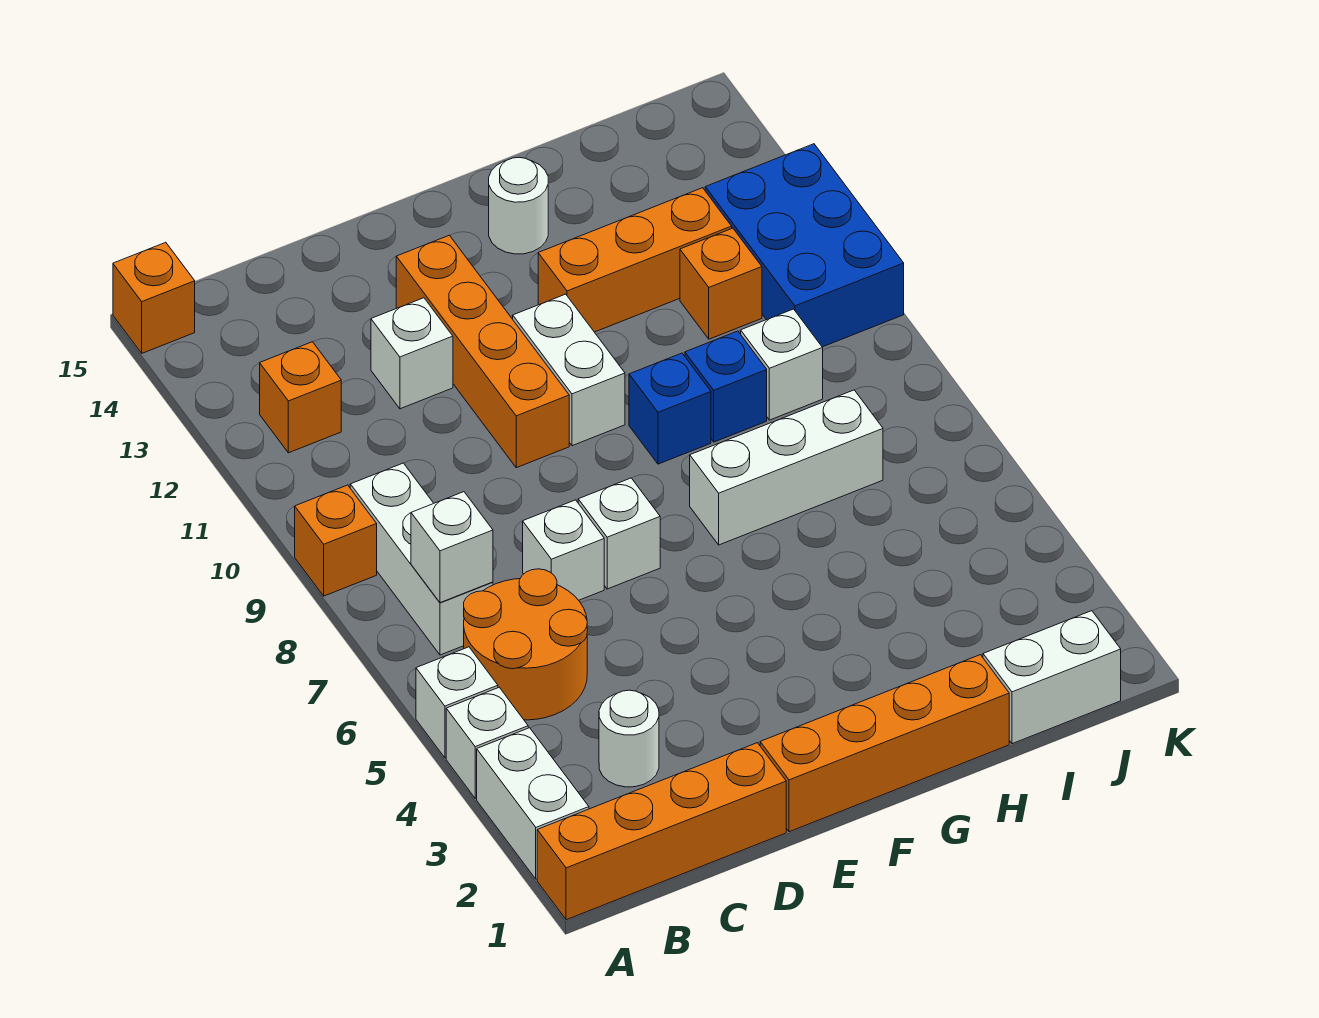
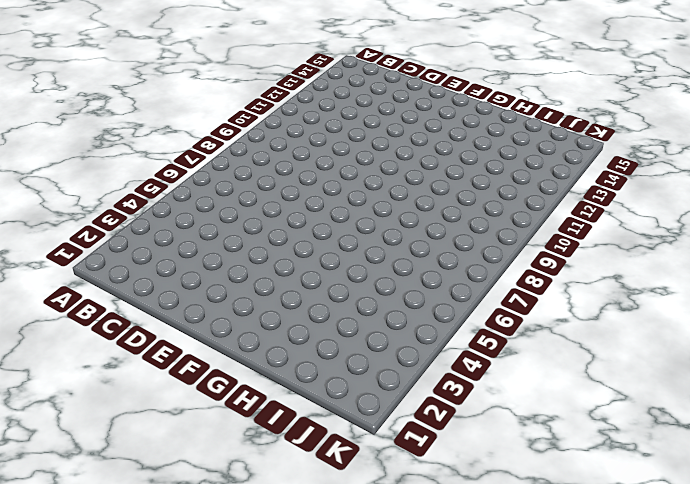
none -> orange 1x4 brick [537,743,786,920]
none -> white 1x2 brick [477,728,589,879]
none -> white 1x1 brick [446,687,528,798]

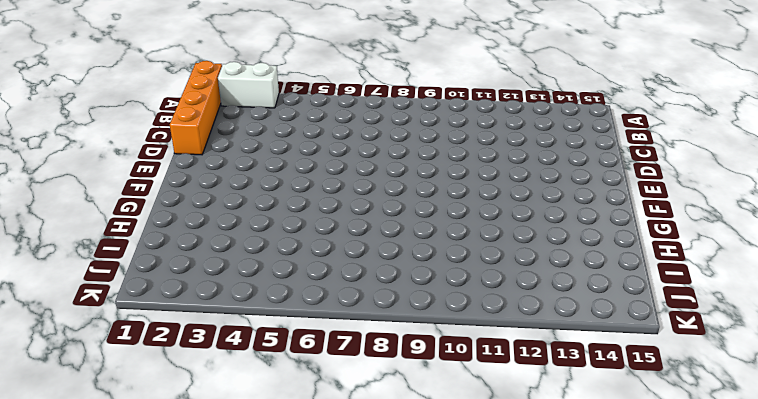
none -> white 1x1 brick [446,687,528,798]
none -> white 1x1 brick [416,647,498,758]
none -> orange 1x1 brick [295,485,377,596]

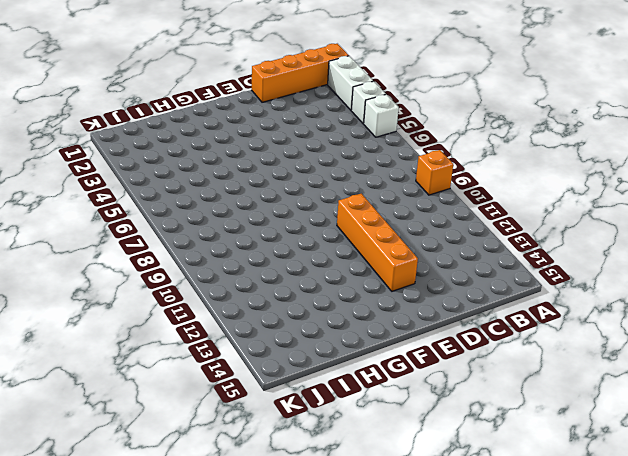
none -> orange 1x1 brick [113,242,195,353]
none -> orange 2x2 round brick [464,569,587,720]
none -> white 1x3 brick [350,463,493,655]

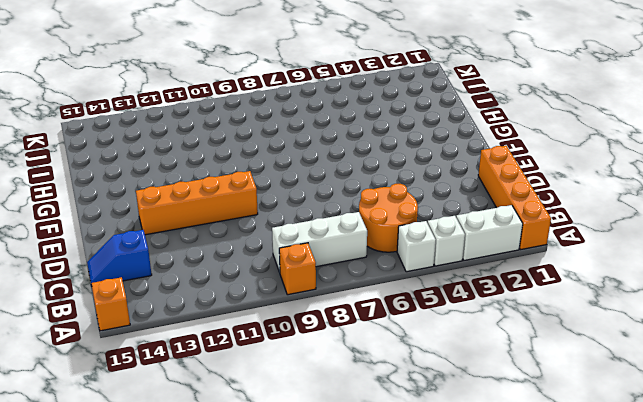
blue 1x2 slope [87,230,152,286] -> none
none -> orange 1x1 brick [260,342,341,453]
none -> white 1x1 round brick [599,690,659,787]
none -> white 1x1 brick [523,500,604,600]

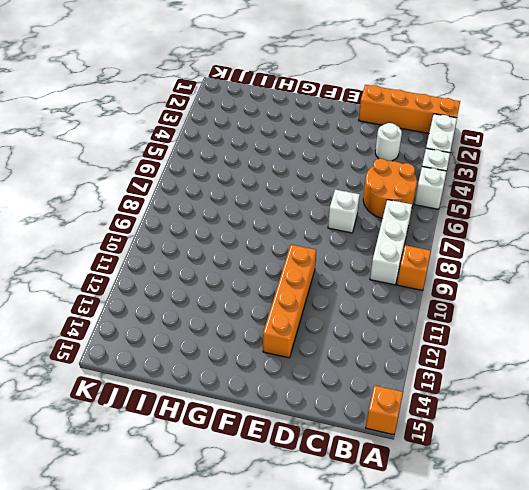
none -> orange 1x1 brick [260,342,341,453]
none -> white 1x1 brick [371,298,453,409]
none -> orange 1x4 brick [760,655,1009,832]

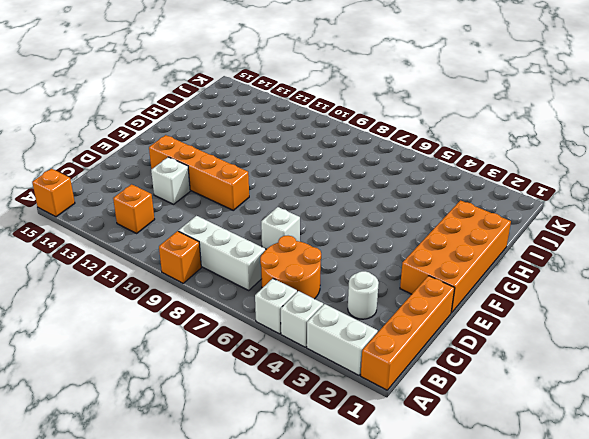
orange 2x4 brick [400,200,511,313] -> orange 1x4 brick [760,655,1009,832]
none -> white 1x1 brick [578,478,660,589]
none -> white 1x2 brick [513,294,625,446]
none -> white 1x3 brick [690,390,883,545]

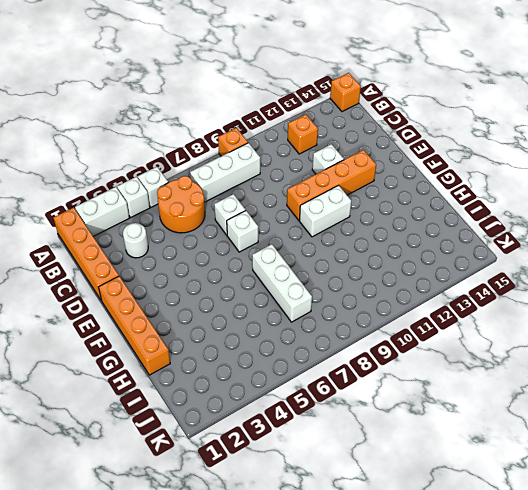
none -> blue 1x1 brick [629,353,711,464]
none -> orange 1x3 brick [538,188,732,332]
none -> white 1x1 round brick [489,157,548,254]

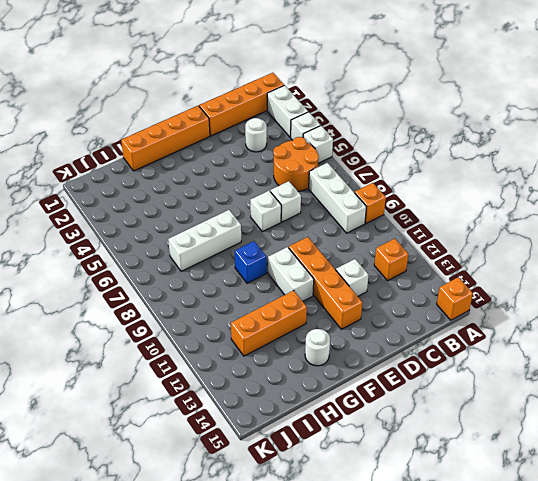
none -> blue 1x1 brick [685,331,767,442]
none -> white 1x2 brick [983,611,1121,744]
none -> white 1x1 brick [741,309,823,420]

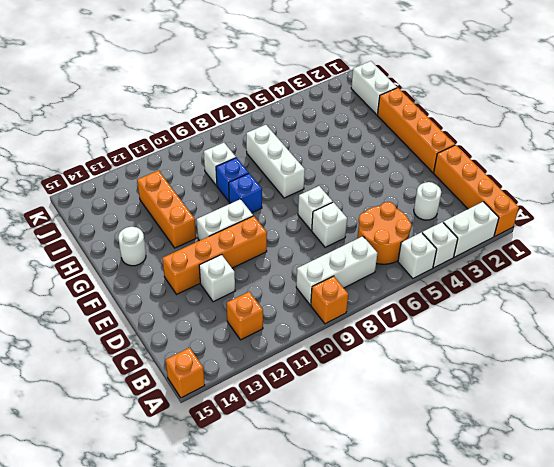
none -> orange 1x1 brick [680,228,762,339]
none -> blue 2x3 brick [705,144,904,347]
none -> white 1x1 brick [411,492,493,603]

